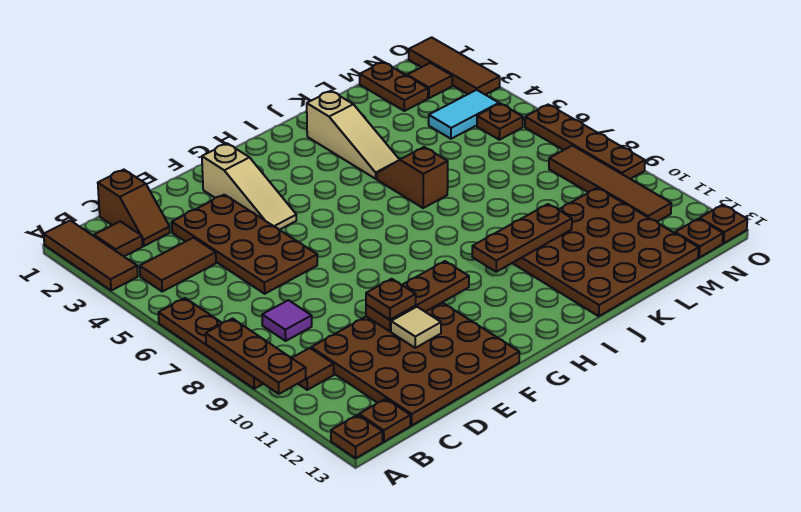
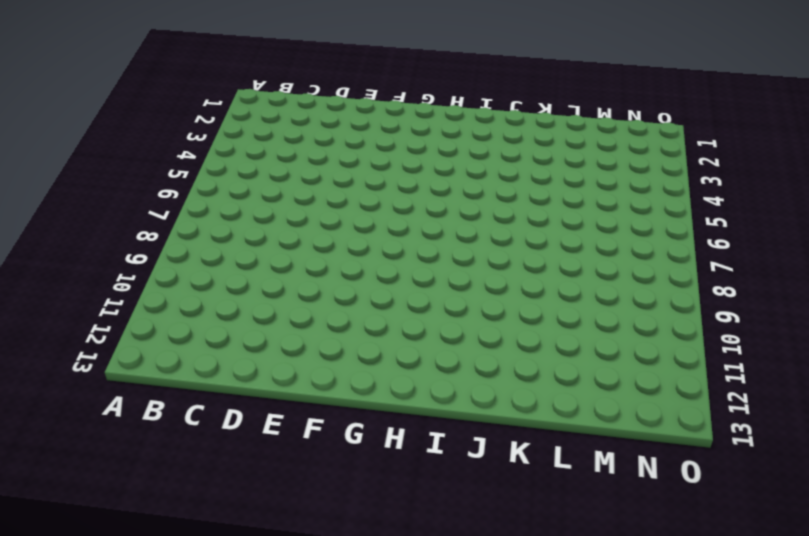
none -> brown 1x3 tile [44,220,138,290]
none -> brown 1x4 plate [158,298,263,389]
none -> brown 1x1 plate [331,415,383,458]

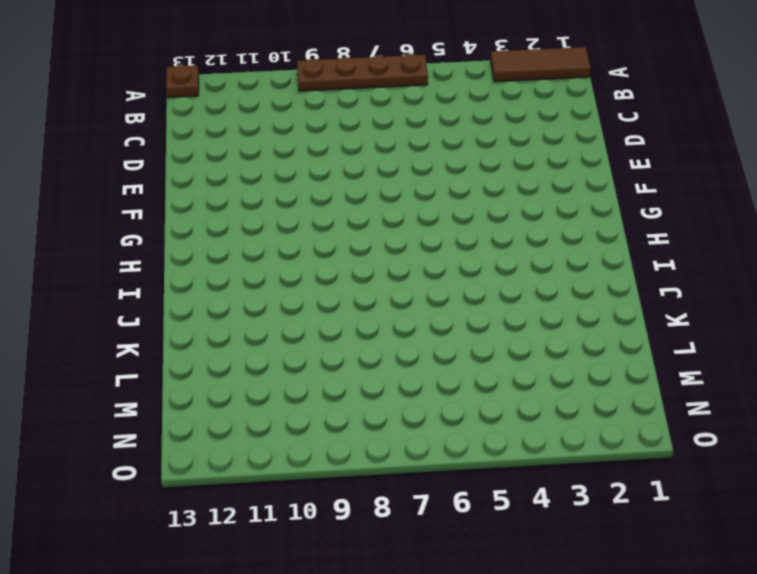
none -> brown 1x1 tile [94,221,143,256]
none -> brown 1x2 tile [140,238,216,292]
none -> brown 1x1 tile [292,348,334,390]

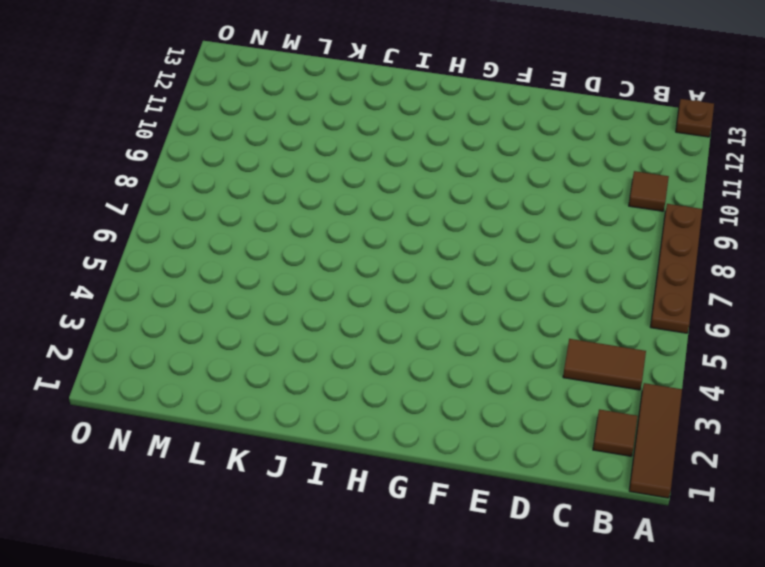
none -> brown 1x1 plate [359,399,410,442]
none -> brown 1x2 slope [98,170,170,246]
none -> purple 1x1 tile [262,300,312,341]

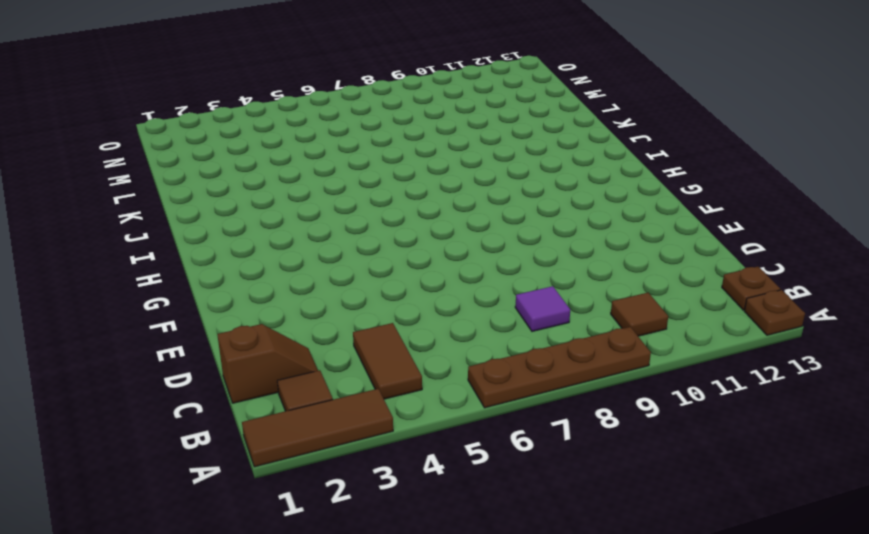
none -> brown 4x4 plate [311,303,519,425]
none -> brown 2x4 plate [172,195,317,294]
none -> tan 1x3 slope [202,143,296,230]

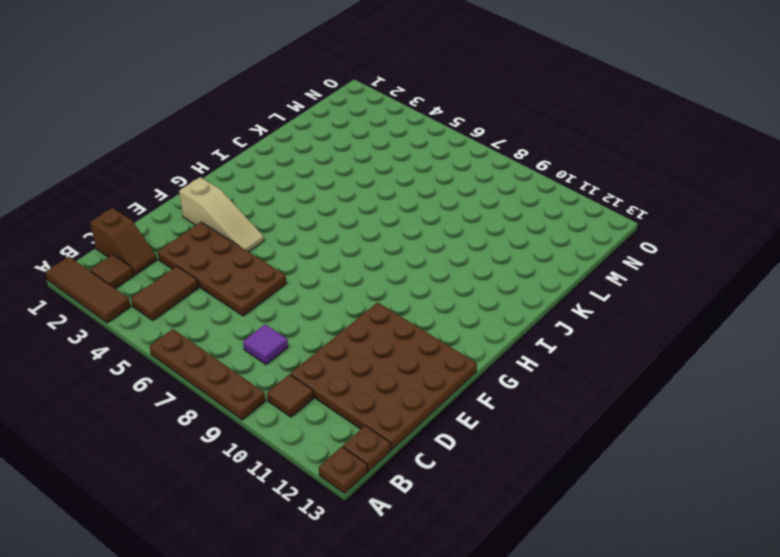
none -> tan 1x3 slope [307,91,399,179]
none -> brown 1x2 slope [377,147,448,208]
none -> brown 4x4 plate [513,188,699,316]

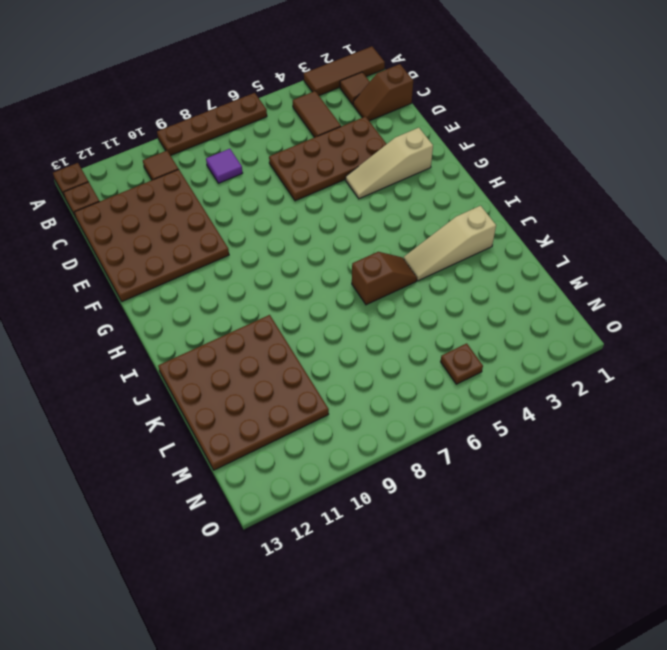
none -> brown 1x2 plate [360,62,428,111]
none -> cyan 1x2 tile [429,90,499,139]
none -> brown 1x1 tile [407,63,452,98]

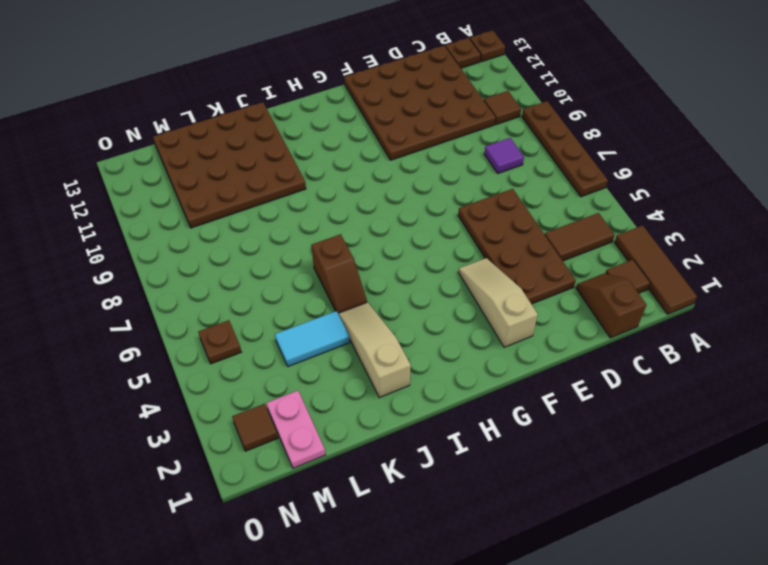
cyan 1x2 tile [275,311,350,366] -> cyan 1x2 tile moved to [429,90,499,139]
pink 1x2 plate [266,391,325,468] -> brown 1x2 plate [360,62,428,111]
none -> brown 1x4 tile [549,146,671,222]
none -> brown 1x1 plate [675,219,723,257]
none -> brown 1x3 tile [409,37,500,95]

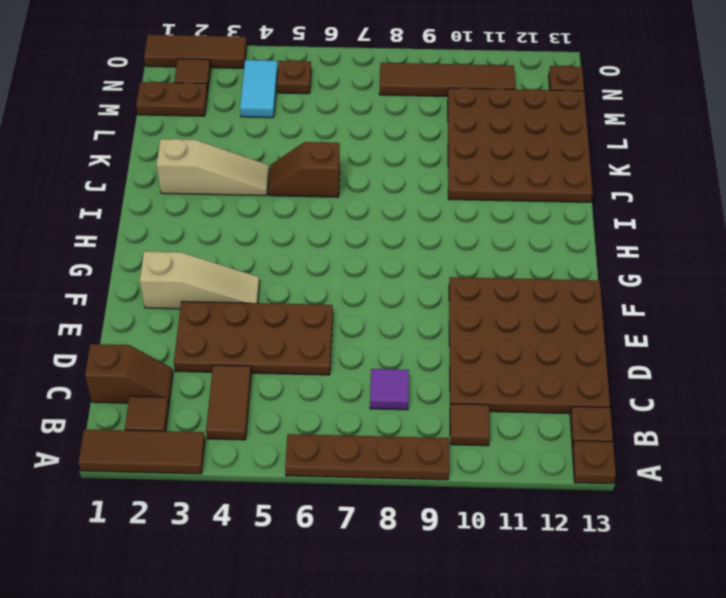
none -> brown 1x4 plate [525,105,645,179]
none -> brown 1x1 plate [700,205,747,243]
none -> brown 1x3 plate [206,319,306,394]

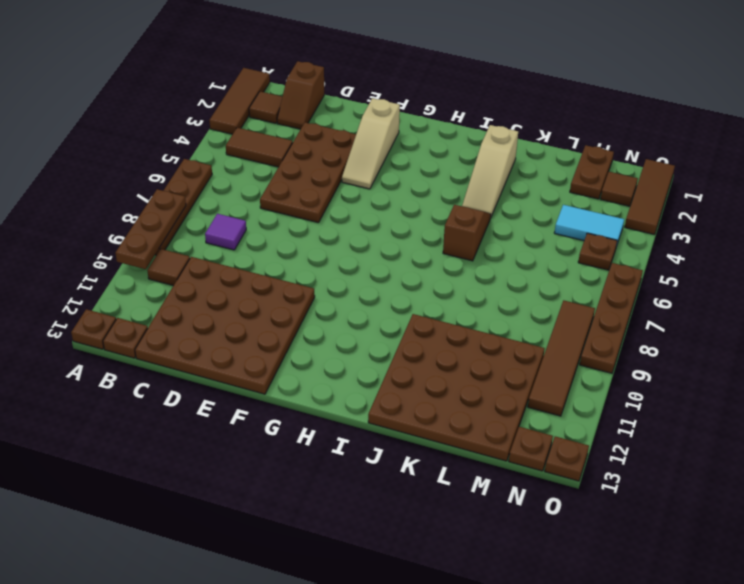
none -> brown 1x3 plate [366,261,469,331]
none -> tan 1x1 tile [391,307,441,348]
none -> brown 1x3 plate [472,204,572,272]

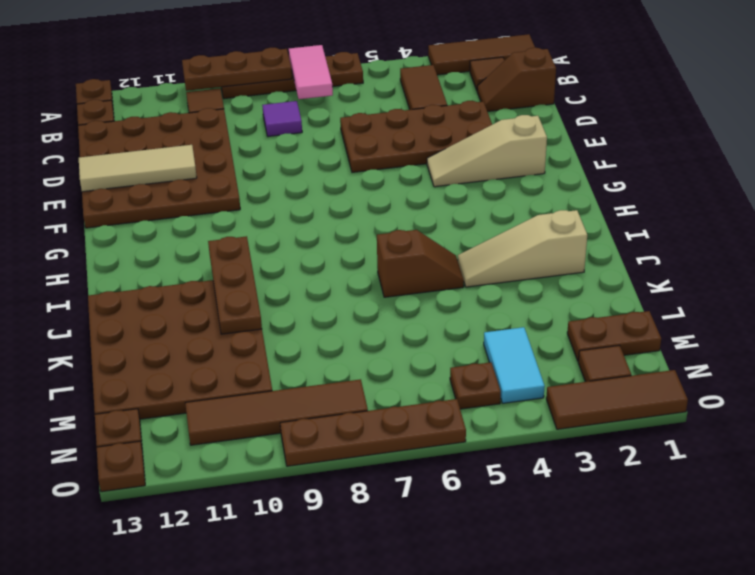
pink 1x2 tile [289,45,333,99] -> none
tan 1x3 tile [79,145,197,192] -> tan 1x1 tile [391,307,441,348]
none -> brown 1x3 plate [366,261,469,331]
none -> brown 1x1 plate [366,279,416,320]

